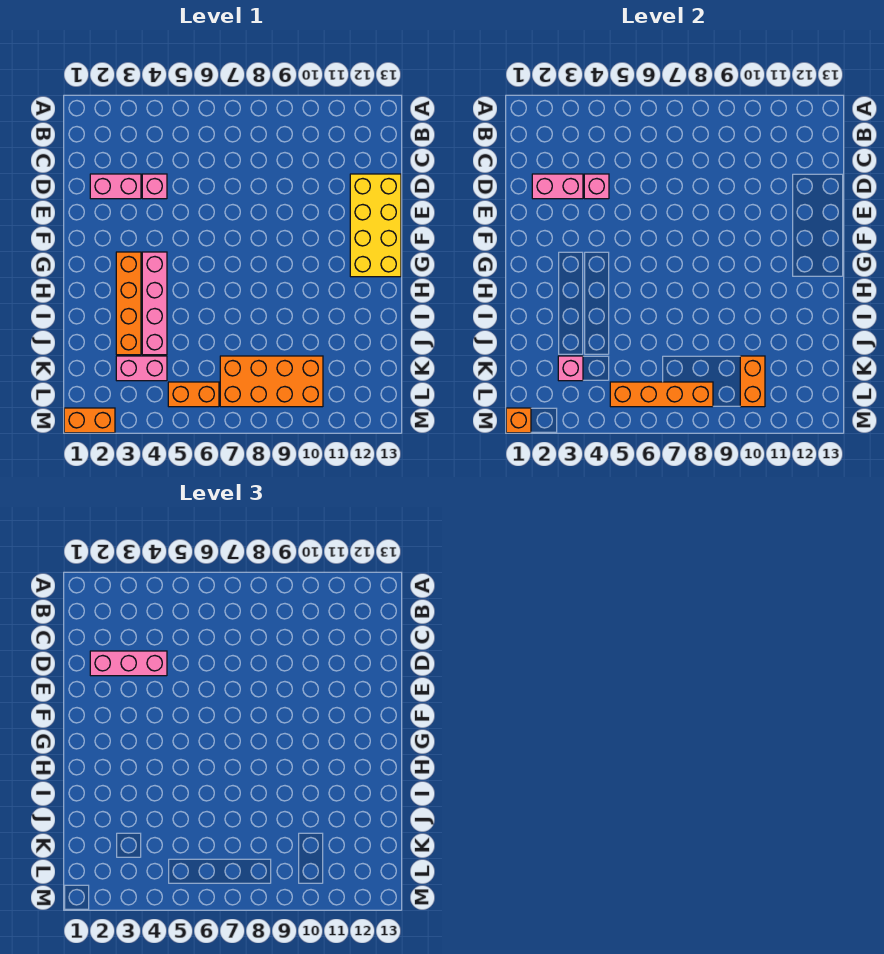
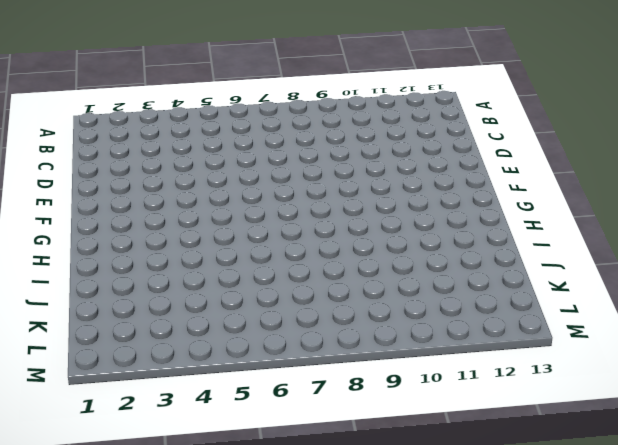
none -> pink 1x2 brick [90,174,141,199]
none -> pink 1x1 brick [142,174,167,199]
none -> yellow 2x4 brick [350,174,401,277]

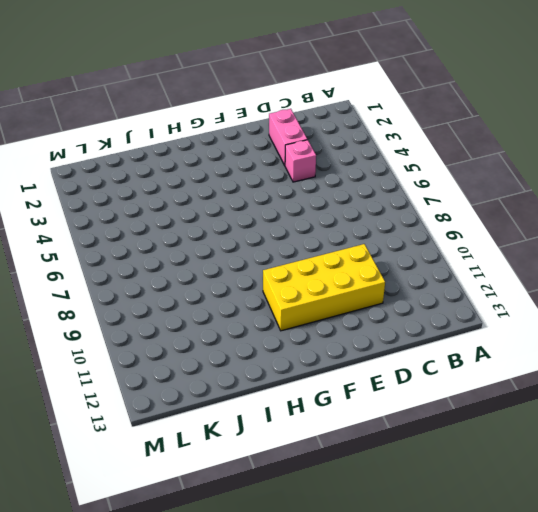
yellow 2x4 brick [263,244,385,331] -> yellow 2x4 brick moved to [350,174,401,277]
none -> orange 1x4 brick [116,252,141,355]
none -> pink 1x4 brick [142,252,167,355]
none -> pink 1x2 brick [116,356,167,381]

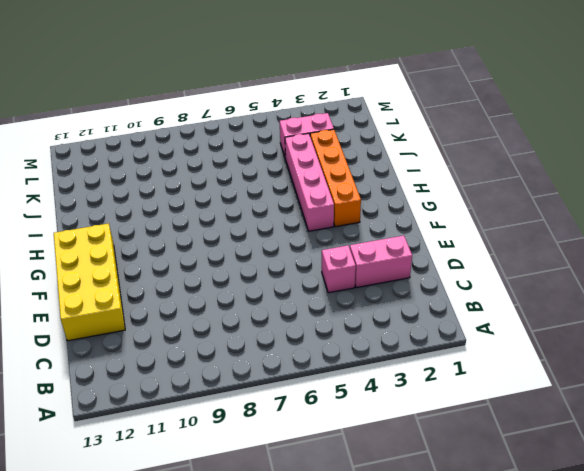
none -> orange 2x4 brick [220,356,323,407]
none -> orange 1x2 brick [168,382,219,407]
none -> orange 1x2 brick [64,408,115,433]

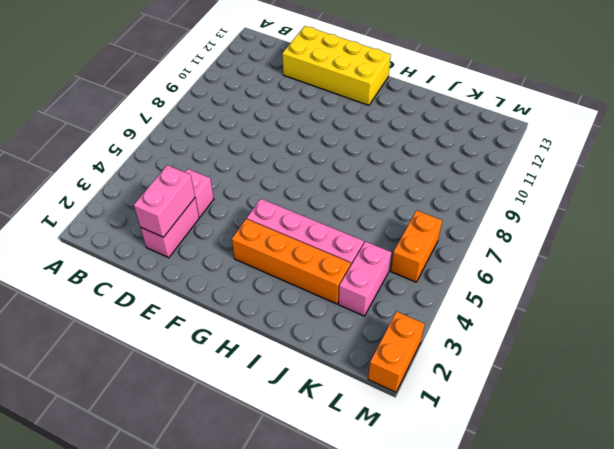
none -> orange 2x4 brick [220,356,323,407]
none -> pink 1x1 brick [584,174,609,199]
none -> pink 1x1 brick [558,356,583,381]

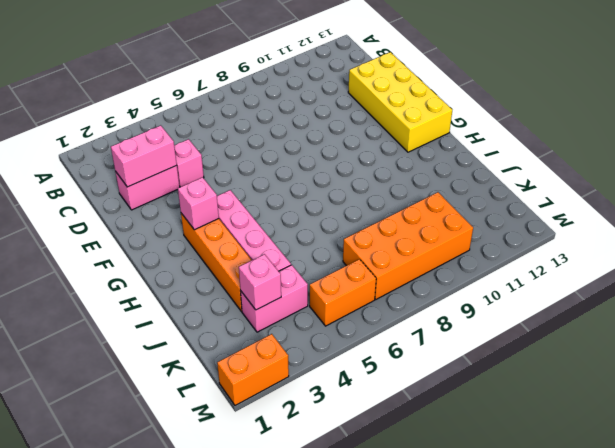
pink 1x1 brick [178,177,219,230] -> pink 1x1 brick moved to [584,174,609,199]
none -> orange 1x2 brick [740,356,765,407]
none -> orange 1x4 brick [610,382,713,407]
none -> orange 1x1 brick [506,408,531,433]

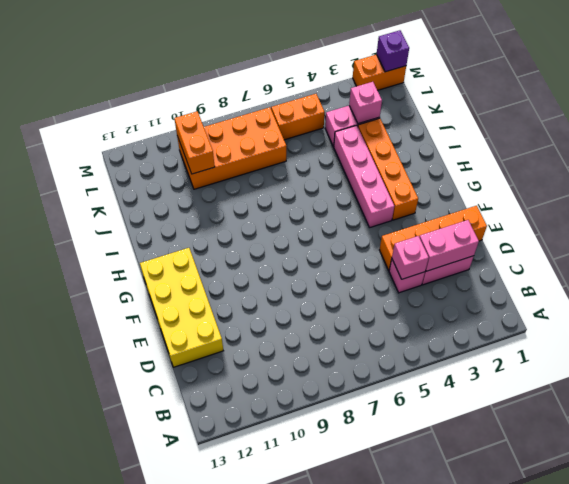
orange 1x4 brick [380,206,487,270] -> orange 1x4 brick moved to [610,382,713,407]
purple 1x1 brick [377,30,409,72] -> orange 1x1 brick [506,408,531,433]
none -> pink 1x3 brick [90,651,167,676]

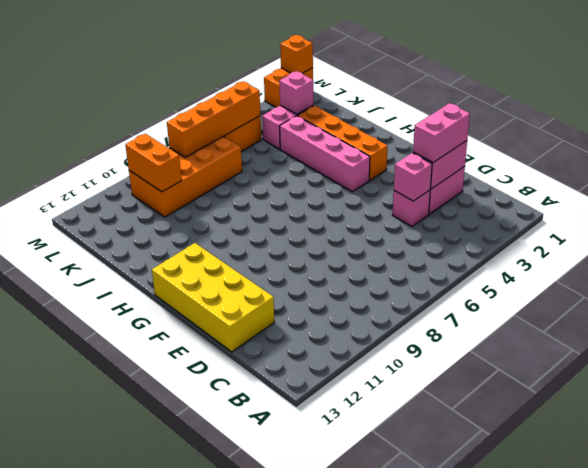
pink 1x2 brick [413,103,470,163] -> pink 1x3 brick [90,651,167,676]

